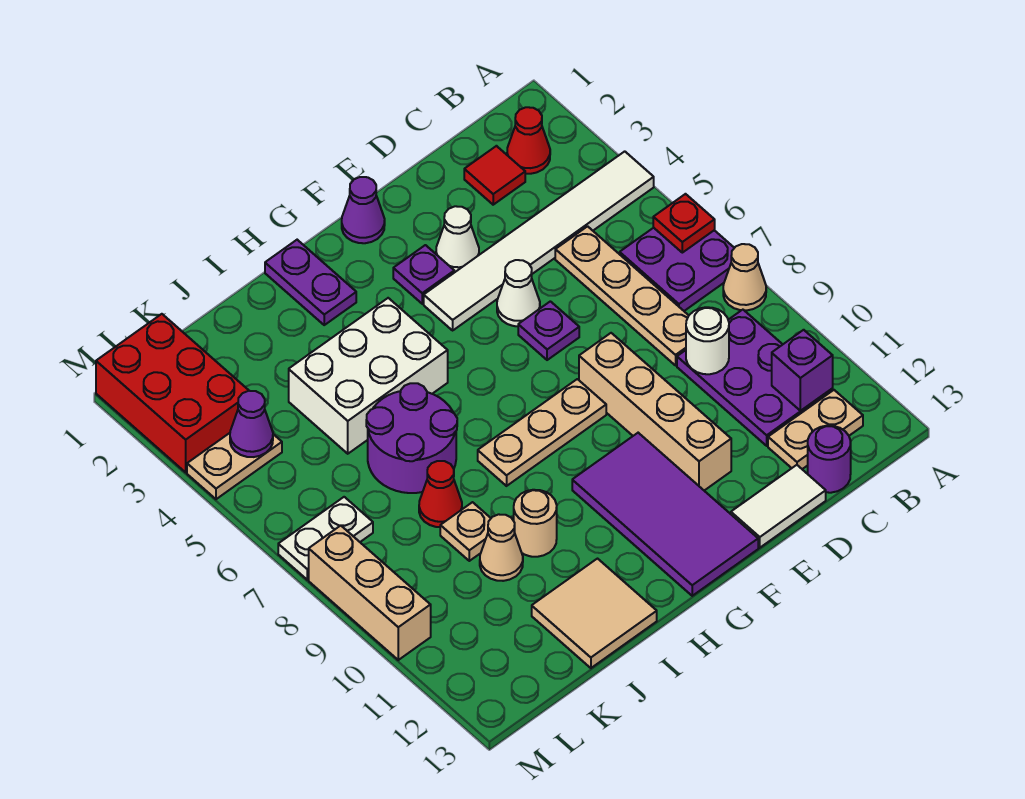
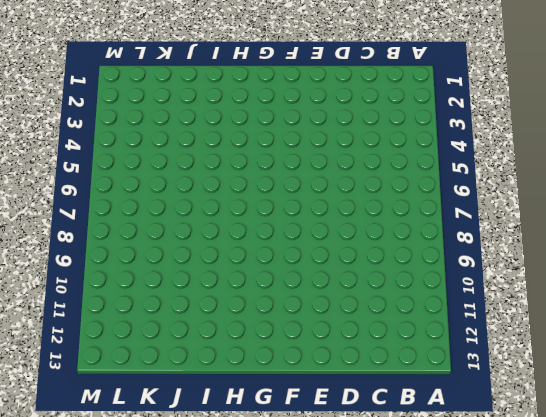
none -> white 1x6 tile [424,151,654,330]
none -> purple 2x2 plate [620,228,734,311]
none -> tan 1x1 cone [723,244,766,310]
none -> red 1x1 cone [507,107,550,174]

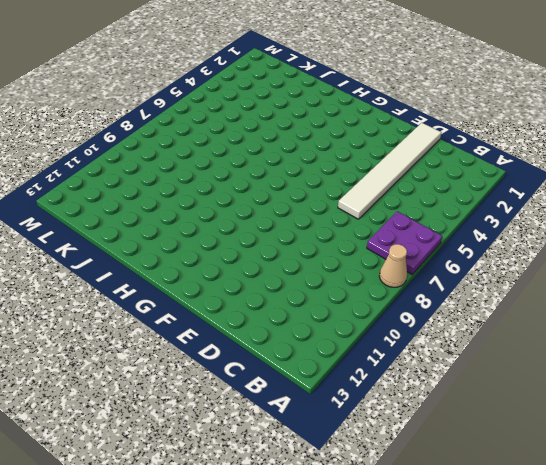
white 1x6 tile [338,123,441,219] -> white 1x6 tile turned to [424,151,654,330]
none -> red 1x1 cone [507,107,550,174]
none -> purple 2x3 plate [677,310,833,446]
none -> tan 1x2 plate [768,390,863,469]
none -> red 1x1 tile [464,146,525,205]

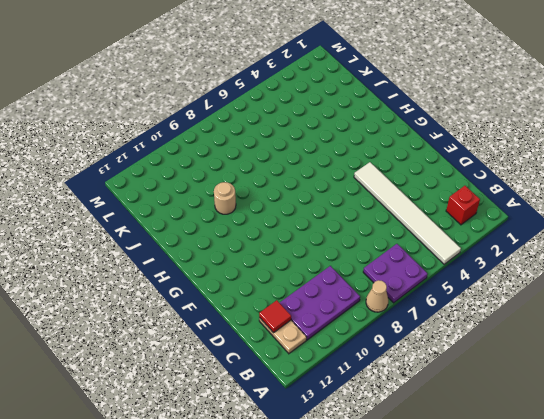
red 1x1 brick [446,186,480,225] -> red 1x1 cone [507,107,550,174]
red 1x1 tile [259,300,291,333] -> red 1x1 tile moved to [464,146,525,205]
none -> tan 1x4 plate [555,226,689,365]
none -> purple 1x1 round brick [808,426,851,493]
none -> white 1x2 tile [731,465,826,548]
none -> white 1x1 cone [436,206,479,273]

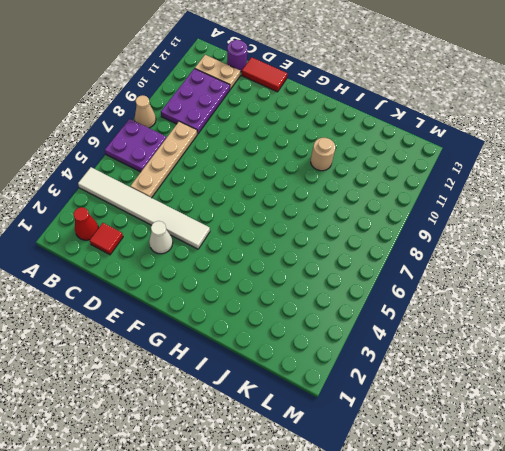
red 1x2 tile [242,57,287,92] -> white 1x2 tile [731,465,826,548]
none -> white 1x1 cone [497,260,540,326]
none -> purple 1x1 plate [518,301,579,360]
none -> tan 1x4 brick [579,333,731,490]
none -> purple 1x1 cone [342,177,385,243]

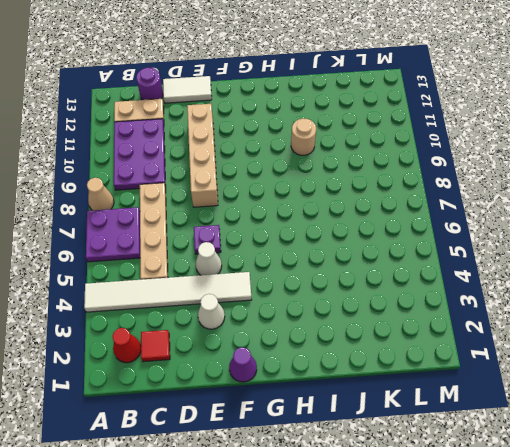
none -> purple 1x1 plate [393,245,454,304]
none -> tan 1x3 plate [478,379,606,486]
none -> purple 2x4 tile [572,433,758,596]
none -> purple 1x2 plate [265,240,356,325]

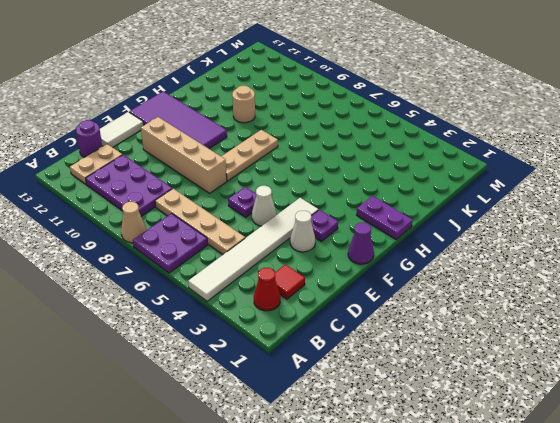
none -> white 2x3 brick [289,298,448,454]
none -> purple 2x2 round brick [366,383,457,493]
none -> tan 2x2 tile [532,559,657,668]
none -> red 1x1 cone [419,461,462,527]

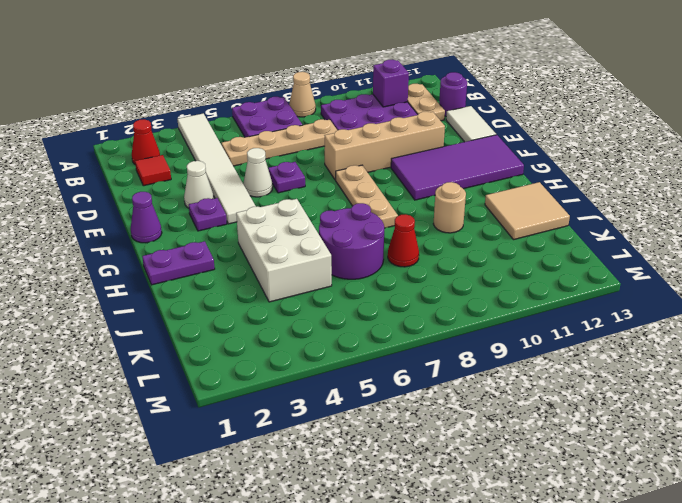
none -> tan 1x1 plate [440,502,491,561]
none -> tan 1x1 cone [480,514,523,581]
none -> red 2x3 brick [96,314,249,472]
none -> tan 1x2 plate [187,433,282,499]

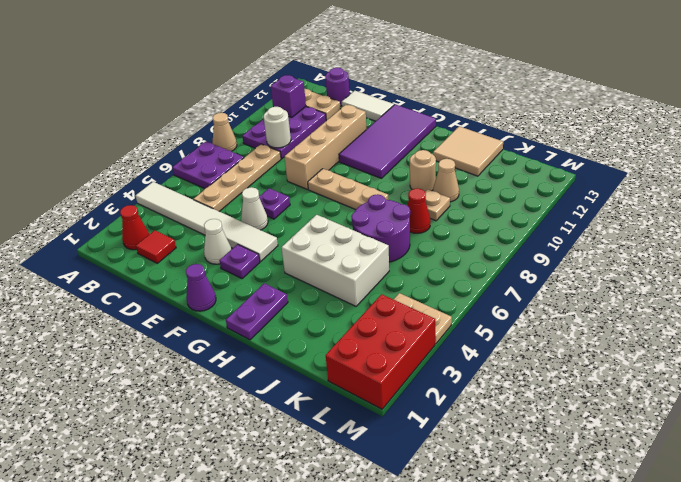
none -> white 1x2 plate [278,497,373,580]
none -> tan 1x3 brick [309,525,431,660]
none -> red 1x1 plate [653,194,715,253]
none -> purple 1x1 cone [230,391,273,457]

